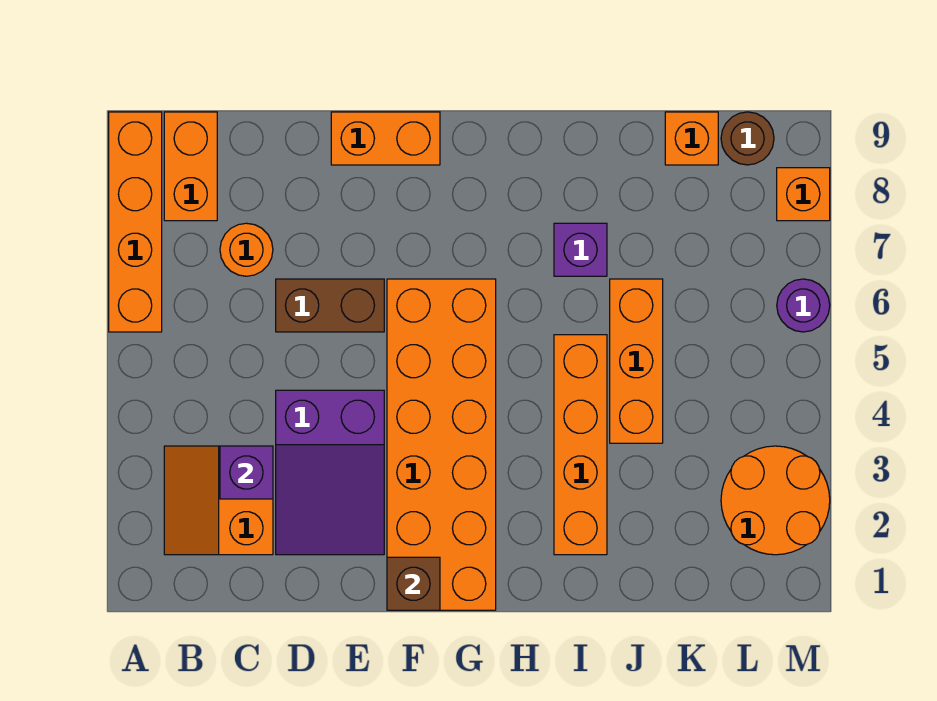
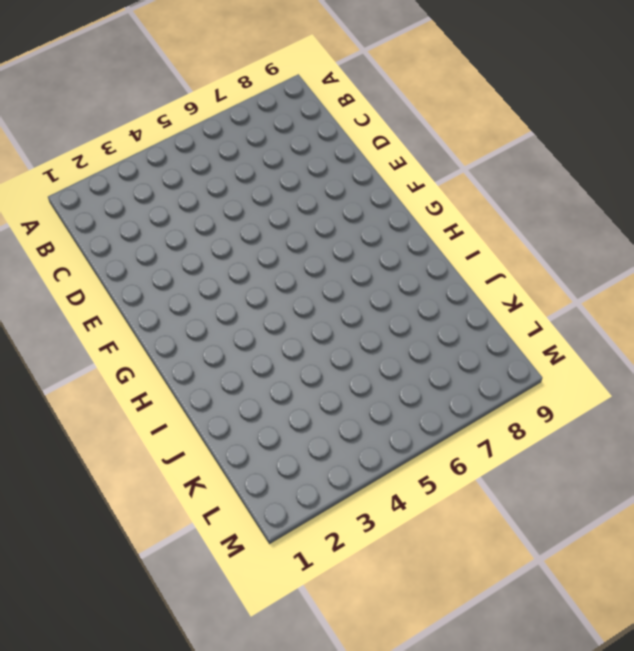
none -> orange 1x4 brick [109,112,162,332]
none -> orange 2x2 slope [164,446,273,555]
none -> orange 1x2 brick [164,112,217,221]

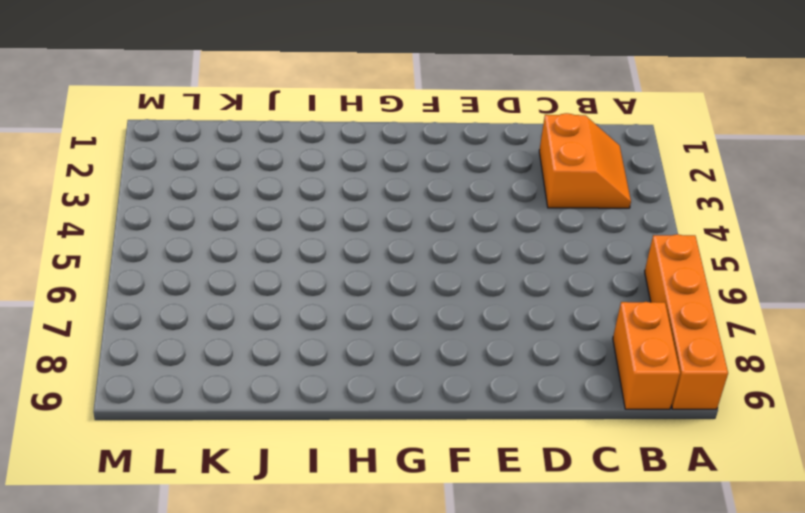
none -> orange 1x1 round brick [220,223,273,276]
none -> purple 2x3 slope [276,390,384,555]
none -> brown 1x2 brick [276,279,384,332]

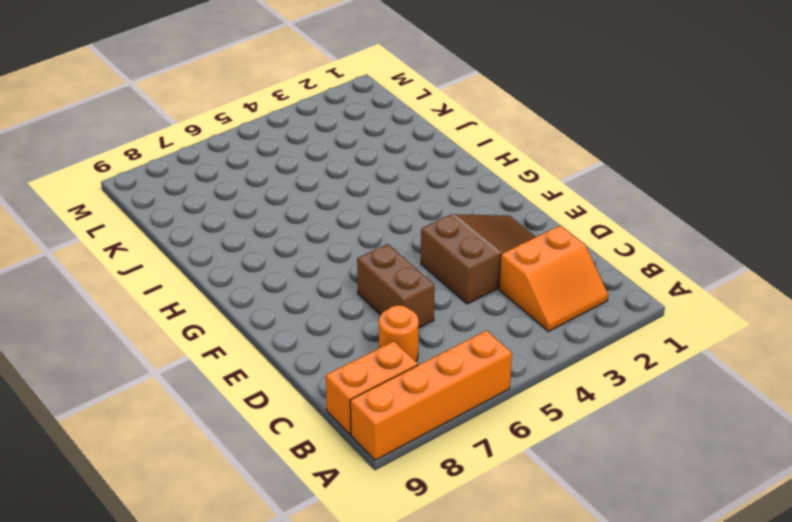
brown 2x3 slope [421,214,536,304] -> purple 2x3 slope [276,390,384,555]
none -> orange 1x2 brick [331,112,440,165]
none -> orange 2x6 brick [387,279,496,610]
none -> orange 1x4 brick [554,335,607,555]

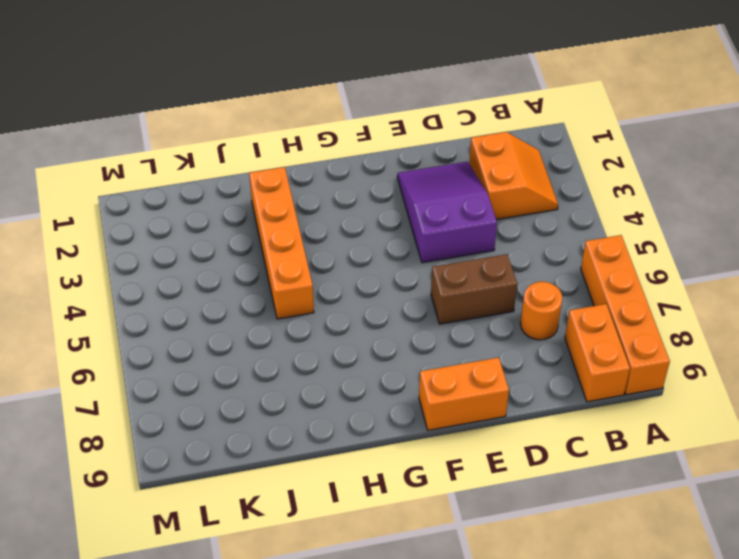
none -> orange 2x6 brick [387,279,496,610]
none -> purple 1x1 brick [554,223,607,276]
none -> orange 1x3 brick [610,279,663,443]

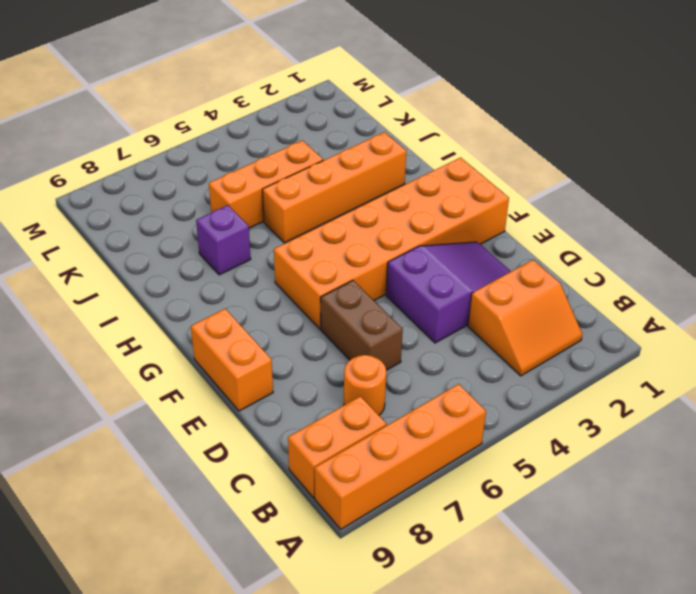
none -> orange 1x1 brick [665,112,718,165]
none -> orange 2x2 round brick [721,446,830,555]
none -> brown 1x1 round brick [721,112,774,165]

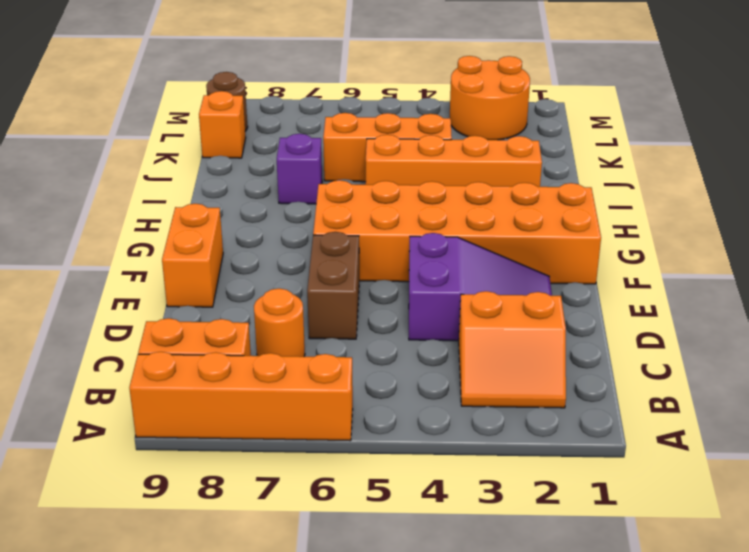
none -> purple 1x1 round brick [777,279,830,332]
none -> orange 1x1 brick [777,168,830,221]
none -> purple 1x1 brick [220,446,273,499]

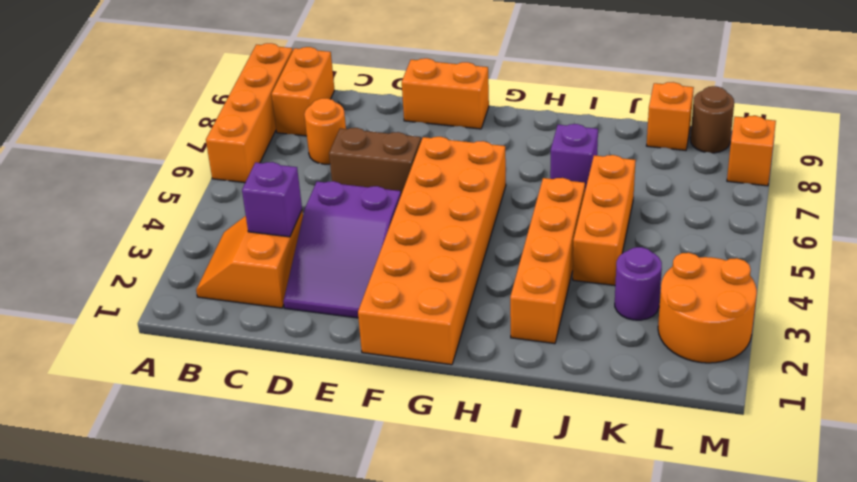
purple 1x1 round brick [615,247,662,320] -> purple 1x1 round brick moved to [777,279,830,332]
none -> brown 1x1 brick [387,557,440,610]

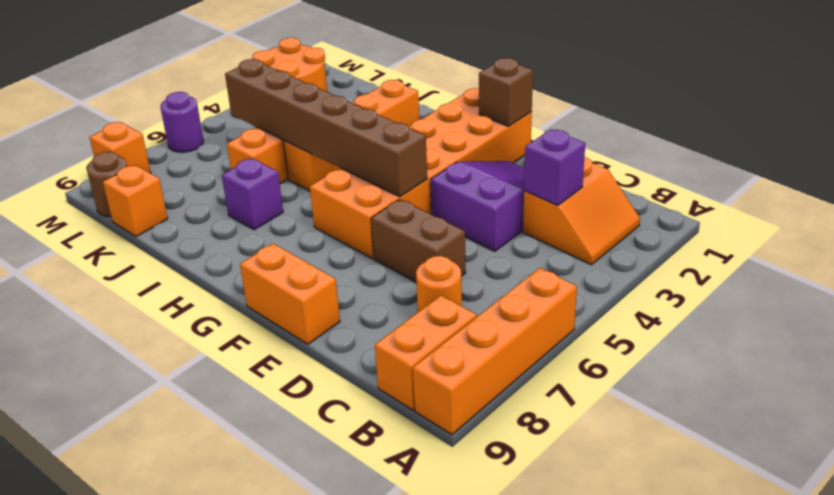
brown 1x6 brick [225,59,427,197] -> none

